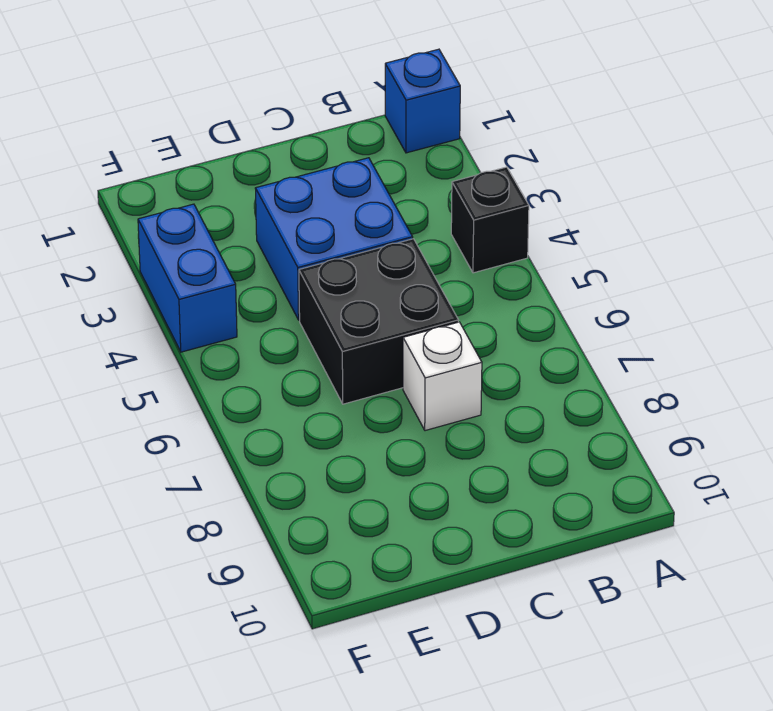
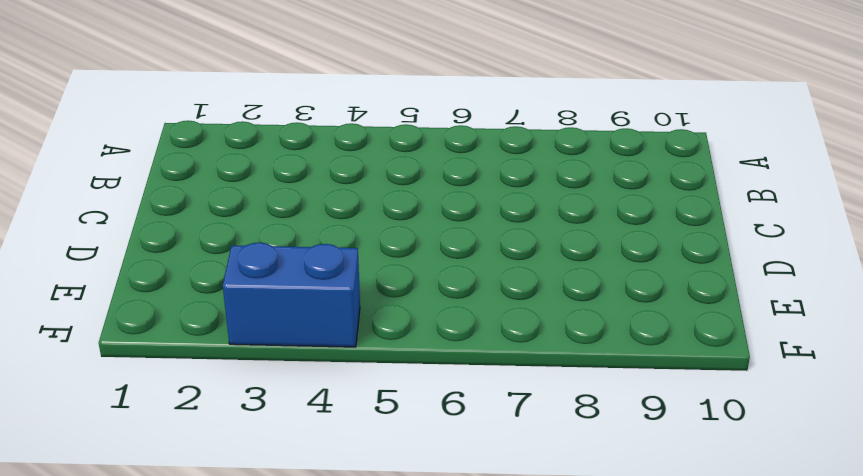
none -> blue 1x1 brick [385,49,460,153]
none -> black 1x1 brick [451,167,529,273]

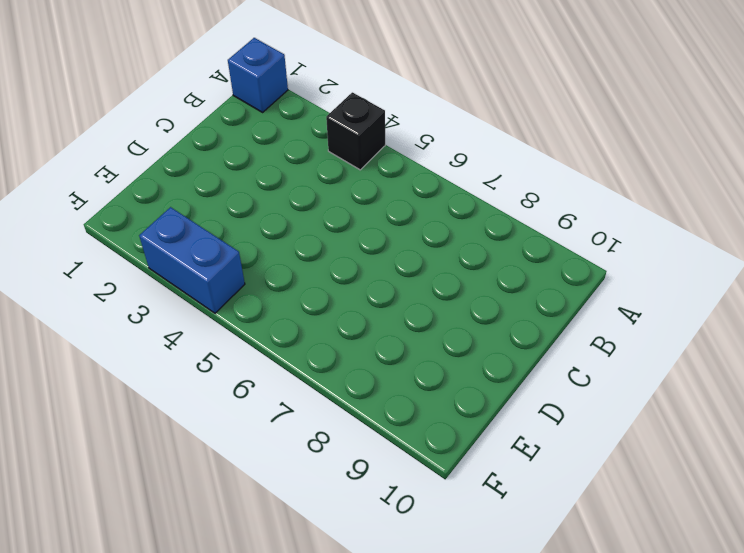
none -> blue 2x2 brick [255,158,413,320]
none -> black 2x2 brick [299,239,459,404]

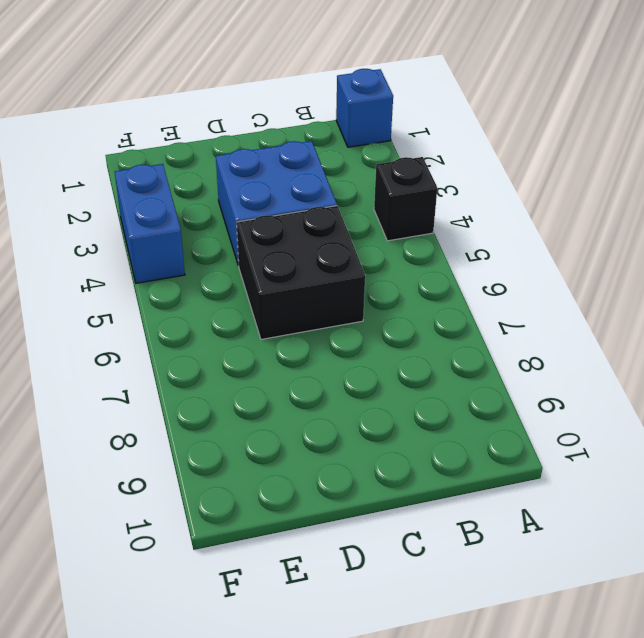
none -> white 1x1 brick [403,322,482,431]

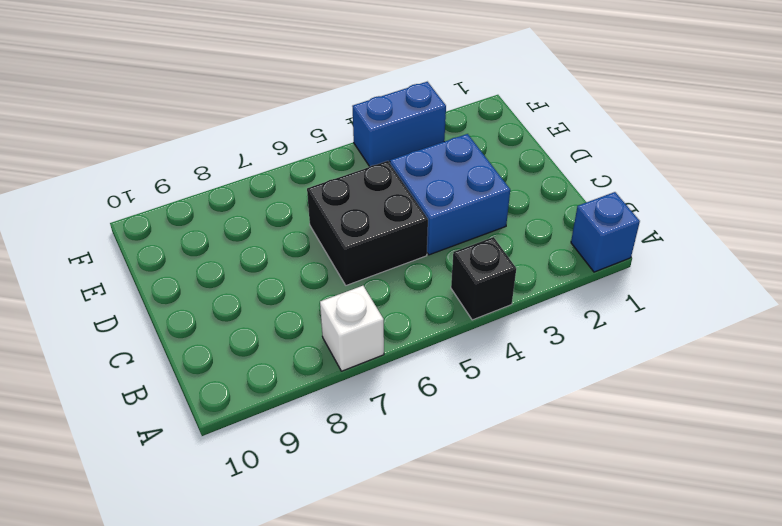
white 1x1 brick [320,286,384,371] -> white 1x1 brick moved to [403,322,482,431]

